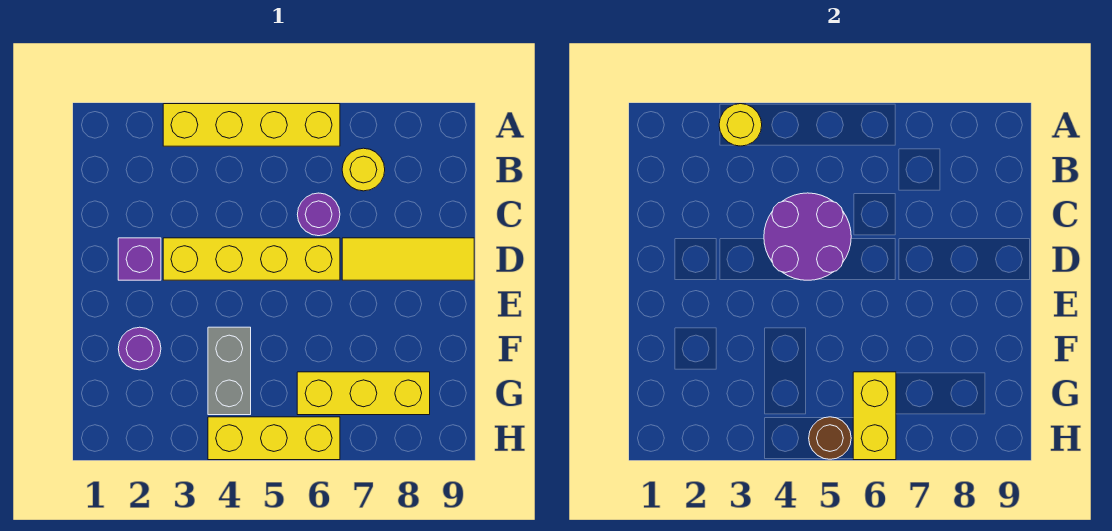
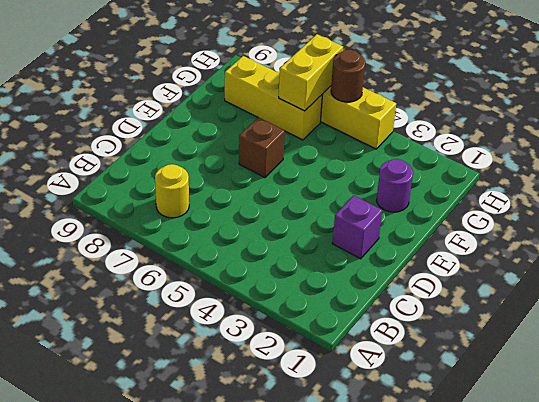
brown 1x1 brick [239,118,285,178] -> none
none -> yellow 1x4 brick [163,104,340,146]
none -> purple 1x1 round brick [297,193,340,236]
none -> yellow 1x4 brick [163,238,340,280]

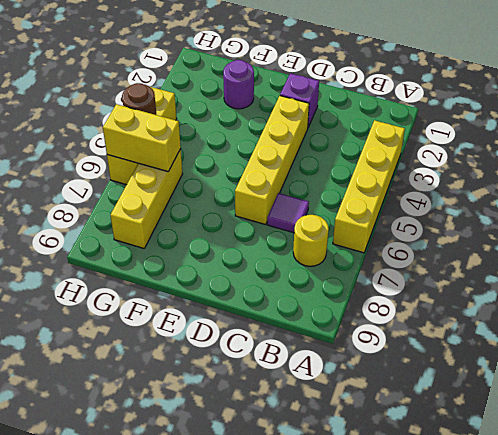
purple 1x1 tile [267,193,309,233] -> purple 1x1 round brick [297,193,340,236]
none -> yellow 1x3 tile [342,238,474,280]
none -> grey 1x2 brick [208,327,251,415]
none -> yellow 1x1 round brick [719,104,762,146]

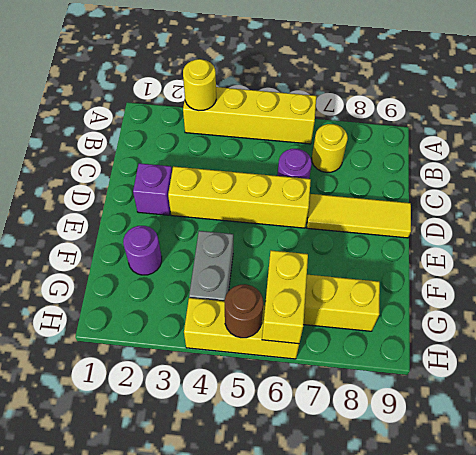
none -> purple 2x2 round brick [764,193,851,280]

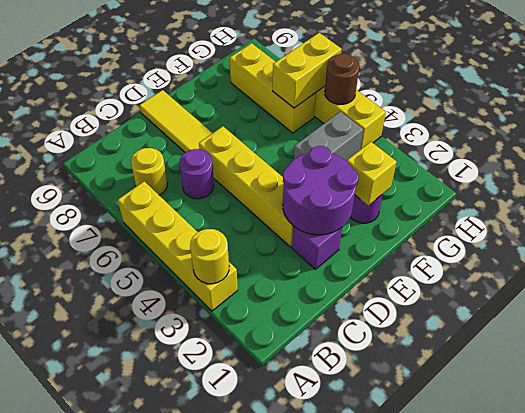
purple 2x2 round brick [283,146,358,235] -> purple 2x2 round brick moved to [764,193,851,280]
yellow 1x1 brick [347,142,397,205] -> none

